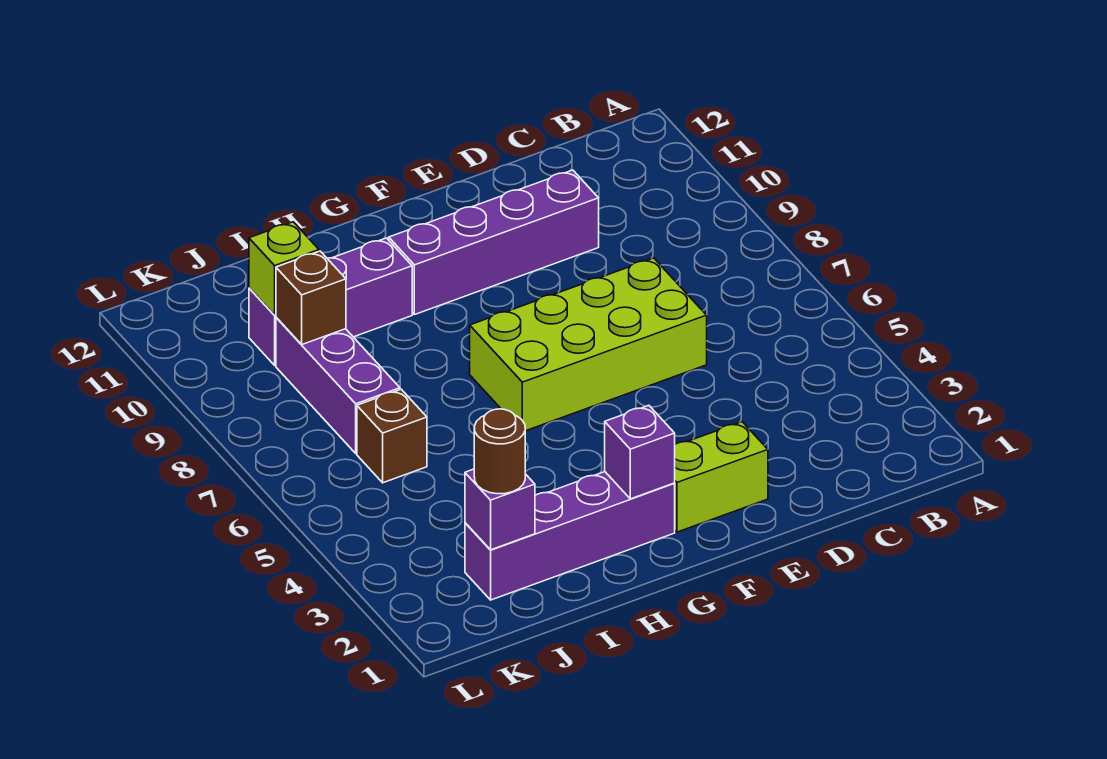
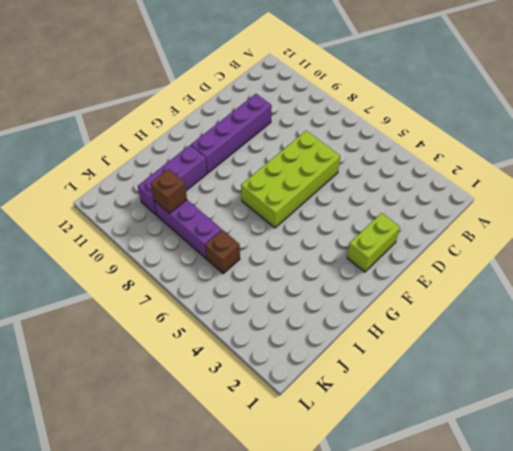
none -> purple 1x4 brick [465,472,675,600]
none -> purple 1x1 brick [605,405,675,499]
none -> purple 1x1 brick [465,469,535,550]

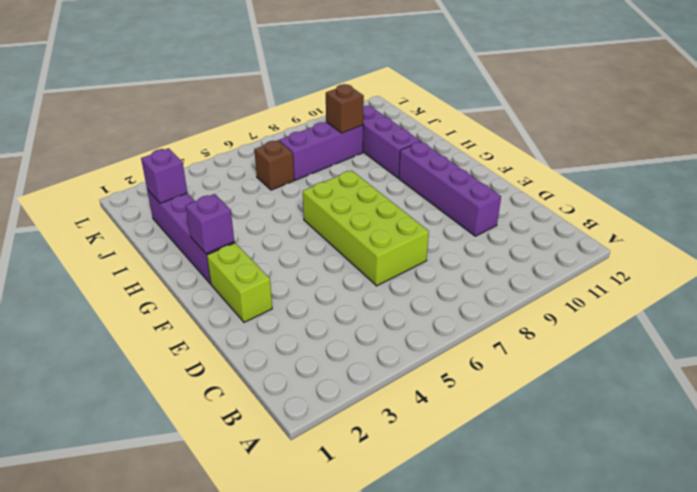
none -> lime 1x1 brick [249,222,319,315]
none -> brown 1x1 round brick [474,409,525,494]

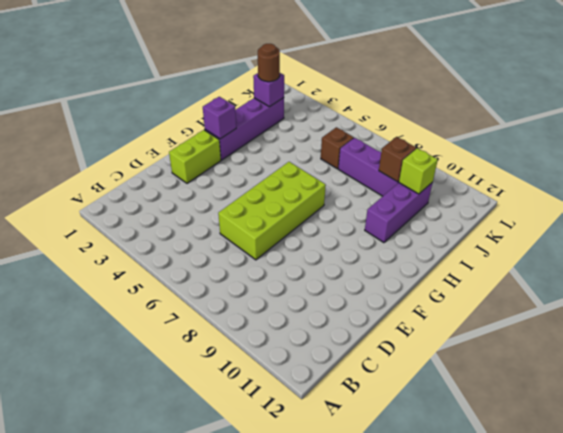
none -> purple 1x4 brick [389,170,599,315]

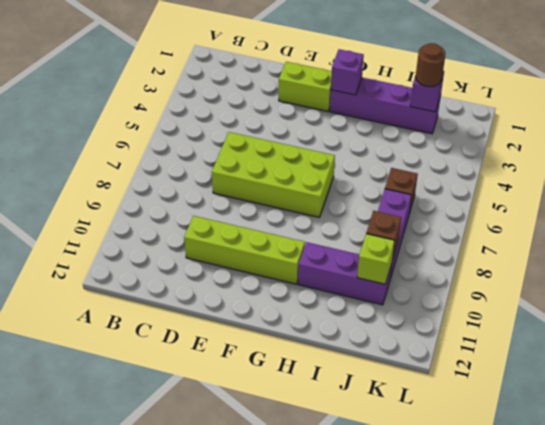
lime 1x4 brick [184,216,305,284] -> purple 1x4 brick [389,170,599,315]

